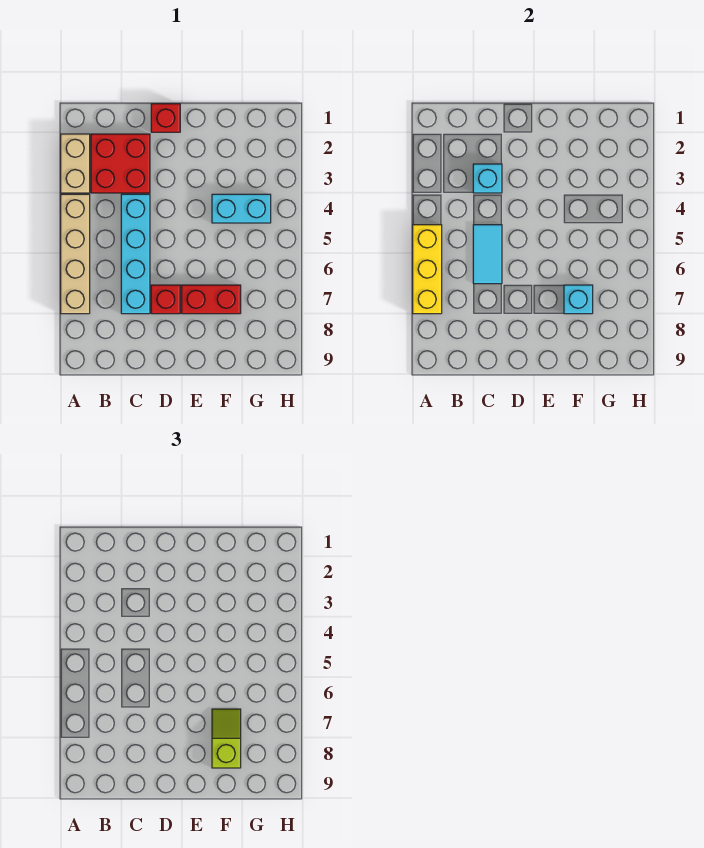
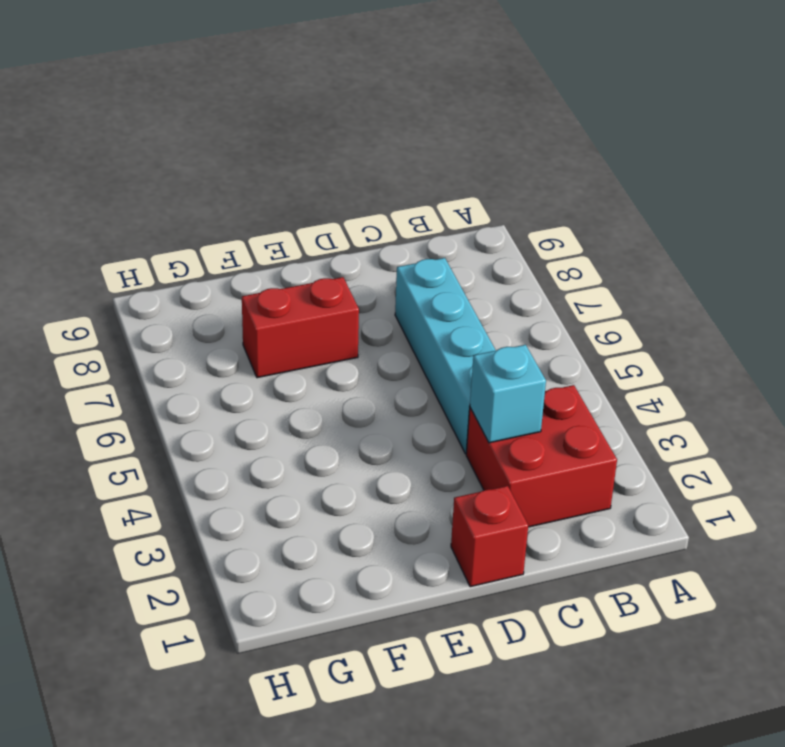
none -> tan 1x2 brick [61,134,90,193]
none -> tan 1x4 brick [61,194,90,314]
none -> red 1x1 brick [151,285,180,314]

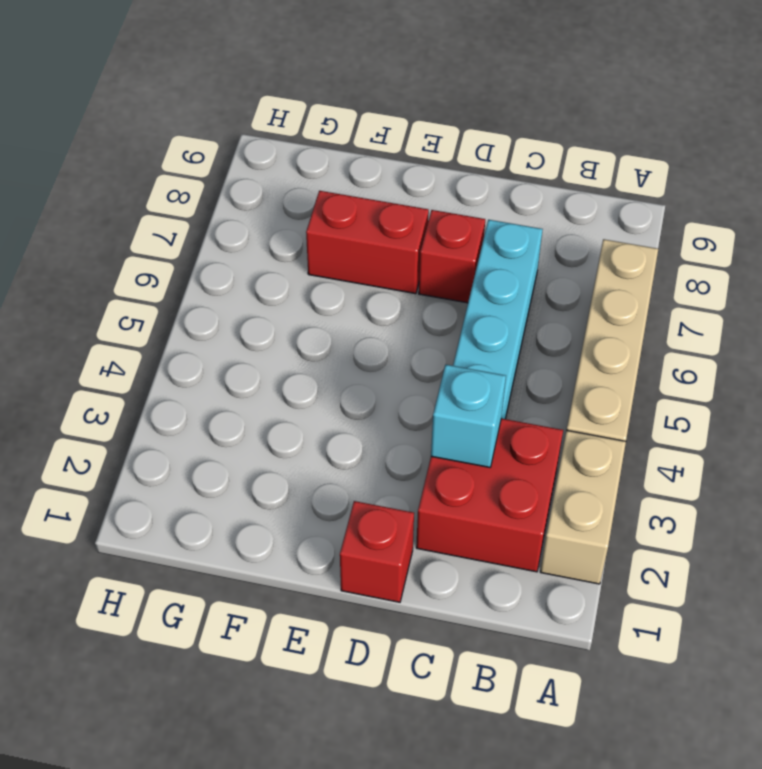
none -> cyan 1x2 brick [212,194,271,223]
none -> yellow 1x3 brick [413,225,442,314]
none -> cyan 1x2 tile [473,225,502,284]

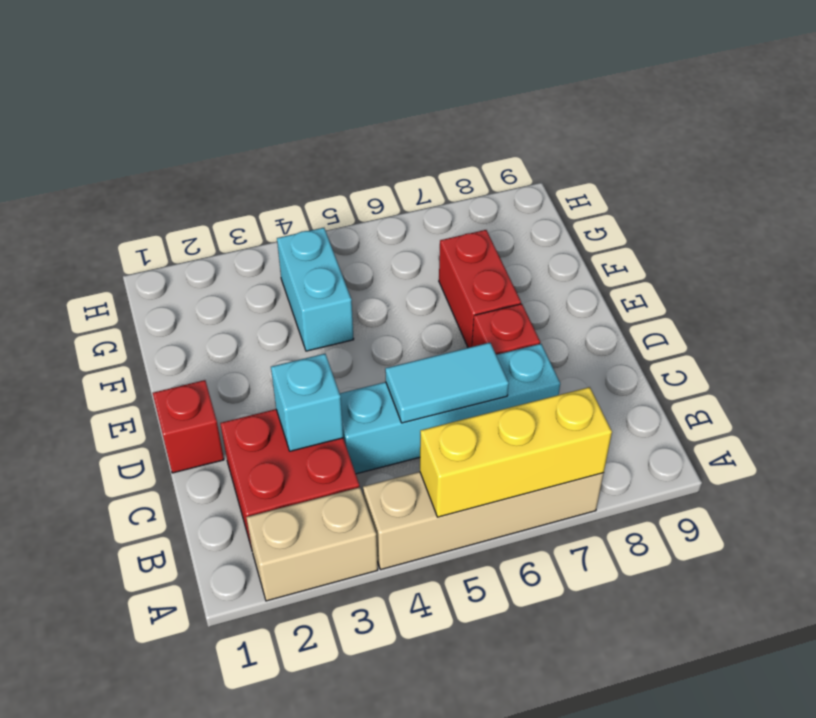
none -> cyan 1x1 brick [564,285,593,314]
none -> lime 1x2 slope [212,709,241,768]

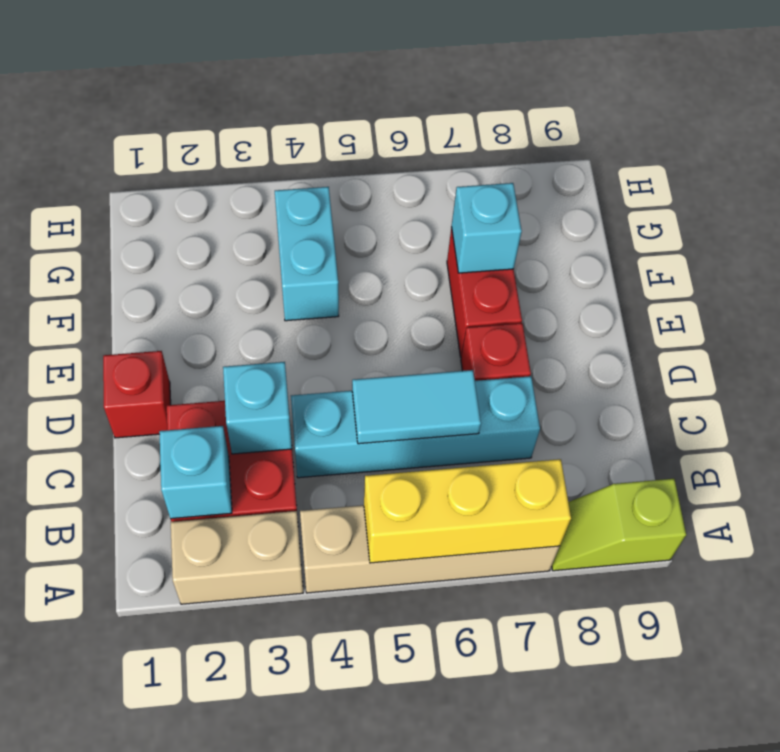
lime 1x2 slope [552,479,686,571] -> lime 1x2 slope moved to [212,709,241,768]
cyan 1x1 brick [159,426,232,519] -> none

